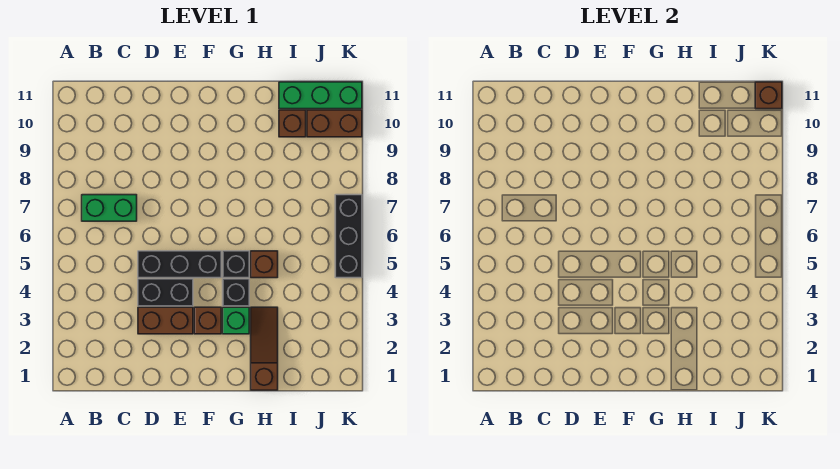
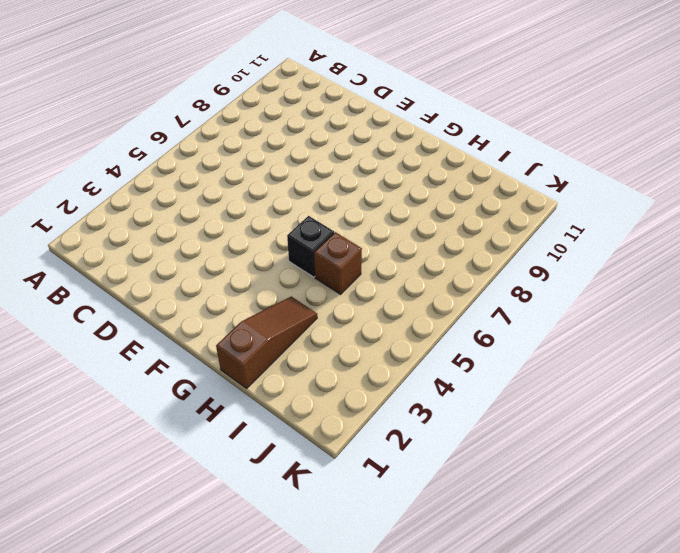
none -> green 1x2 brick [82,195,137,221]
none -> brown 1x2 brick [138,307,193,334]
none -> black 1x2 brick [138,279,193,306]

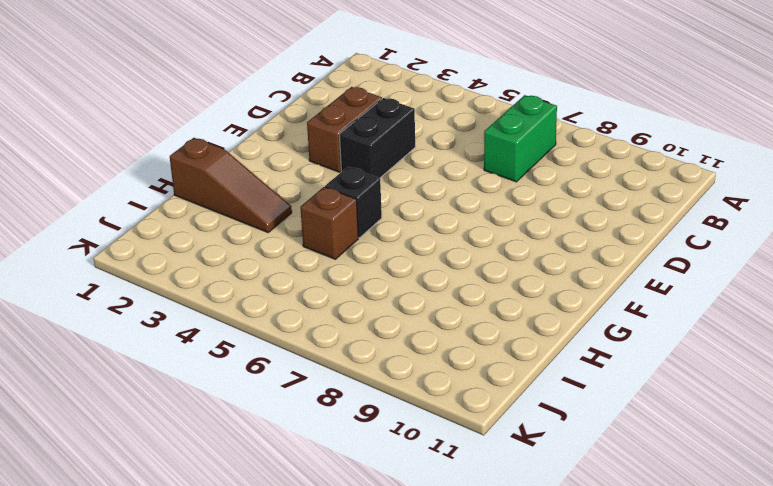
none -> black 1x3 brick [138,251,221,278]
none -> brown 1x1 brick [194,307,221,334]
none -> green 1x1 brick [223,307,249,334]

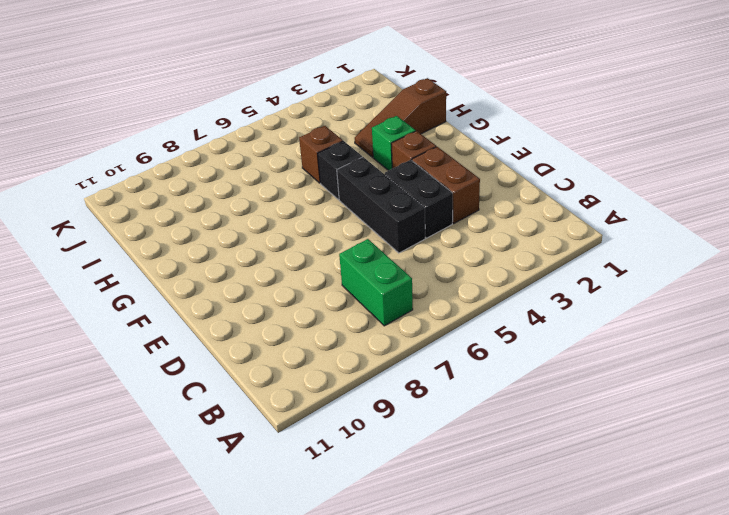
none -> black 1x1 brick [223,279,249,306]
none -> brown 1x1 brick [279,110,306,137]
none -> green 1x3 brick [279,82,362,109]

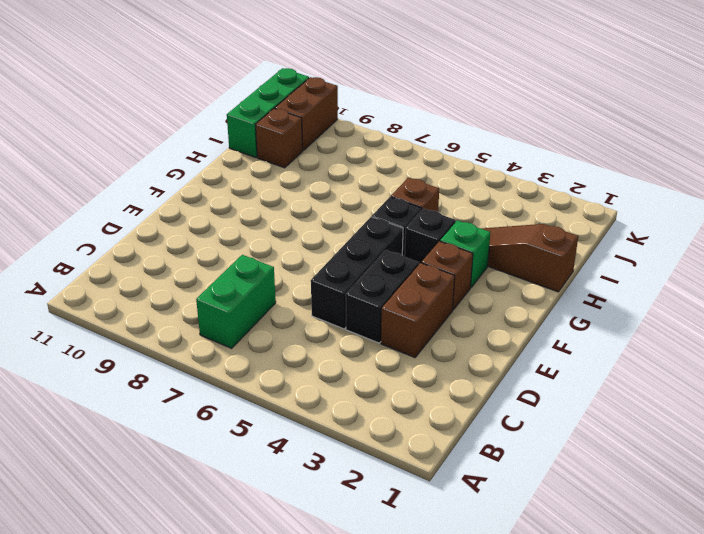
none -> black 1x3 brick [335,195,362,278]
none -> brown 1x1 brick [755,82,782,109]

